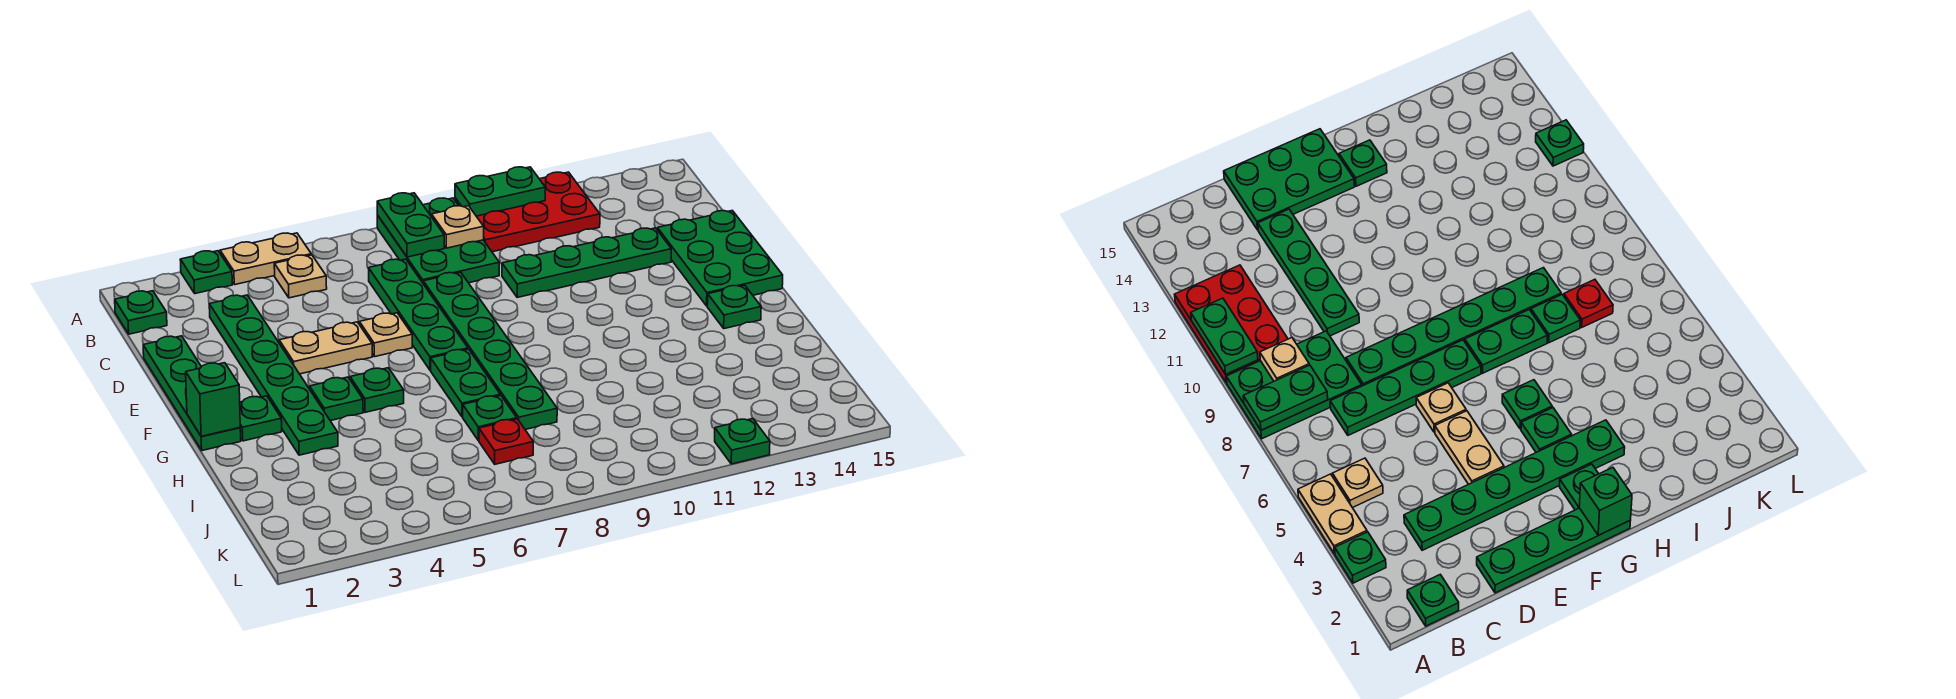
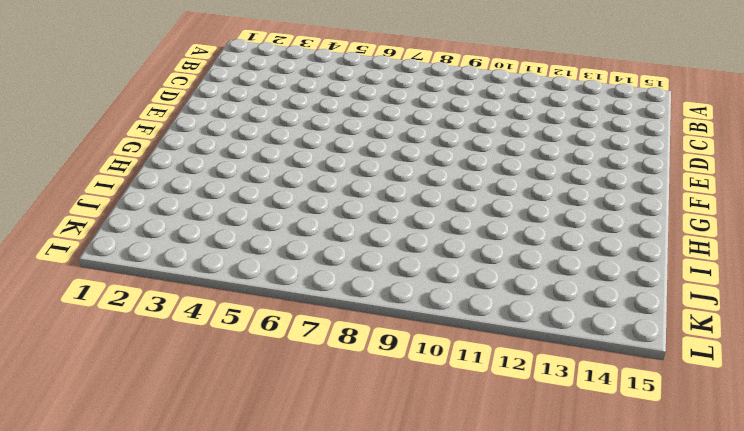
none -> green 1x1 plate [180,251,232,294]
none -> tan 1x2 plate [220,233,311,285]
none -> green 2x3 plate [377,198,499,283]

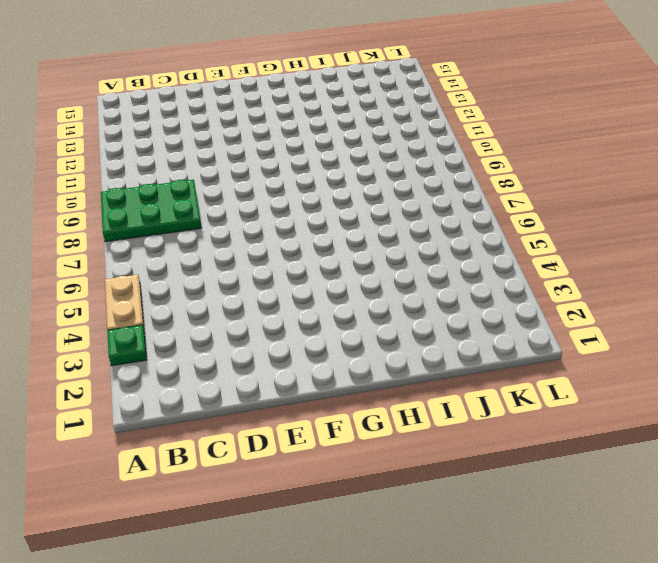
none -> red 2x3 plate [455,172,600,252]
none -> green 1x1 plate [115,291,167,334]
none -> tan 1x1 plate [274,255,327,298]

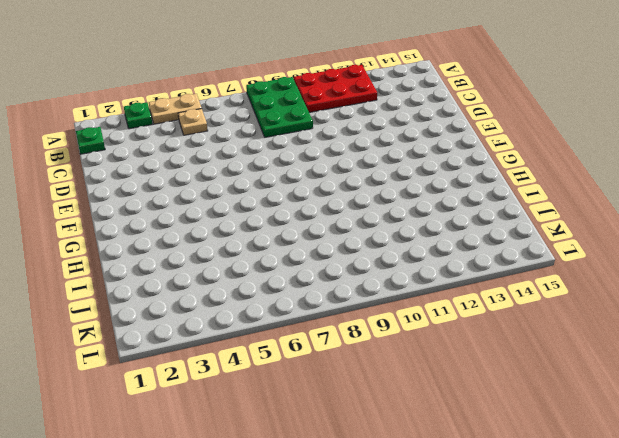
none -> green 1x6 plate [209,295,338,455]
none -> green 1x4 plate [368,259,468,370]
none -> green 1x4 plate [143,336,241,451]

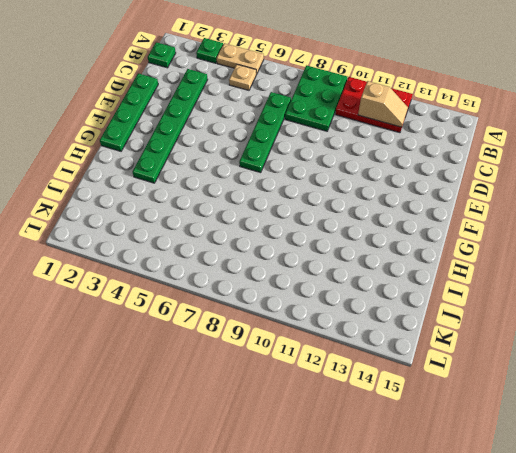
tan 1x2 slope [358,81,408,127] -> none
none -> green 1x6 plate [423,272,557,430]
none -> green 1x4 plate [502,228,671,297]
none -> green 2x3 plate [657,211,783,306]

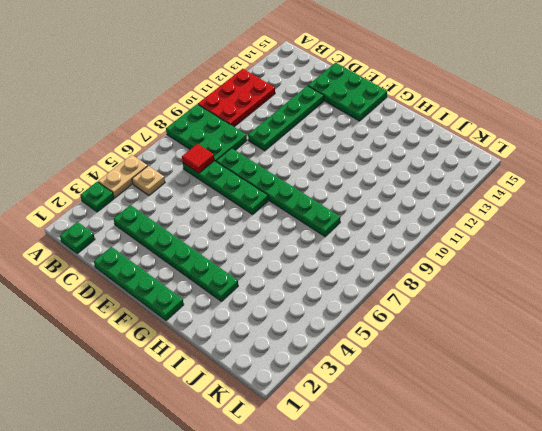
red 1x1 tile [182,144,215,173] -> none
none -> tan 1x2 plate [279,322,372,374]
none -> tan 1x1 plate [359,313,412,357]
none -> green 1x1 plate [240,396,282,441]

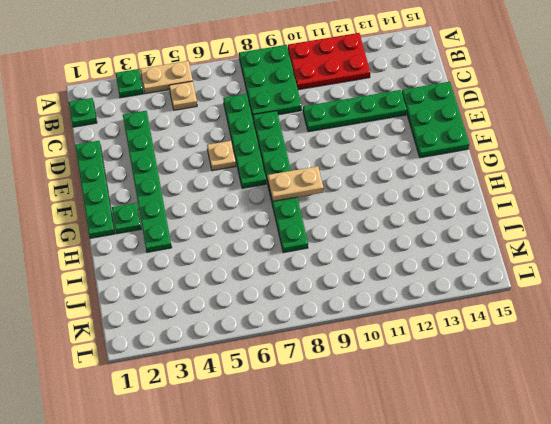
tan 1x2 plate [268,166,323,201] -> tan 1x2 plate moved to [279,322,372,374]
none -> green 1x1 plate [310,377,363,421]
none -> green 1x1 plate [350,368,404,412]
none -> green 1x2 plate [431,349,500,417]

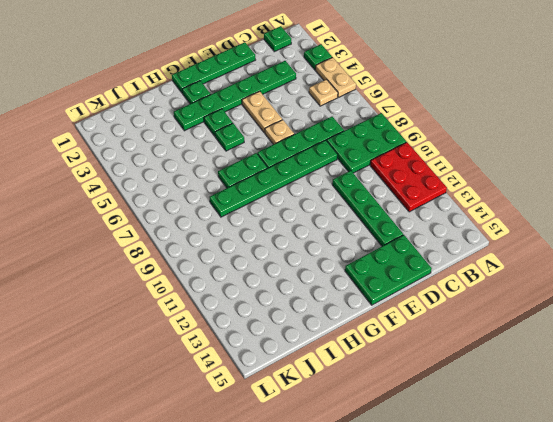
none -> green 1x1 plate [707,285,761,329]
none -> green 1x1 plate [463,396,517,441]
none -> red 1x1 plate [479,419,533,464]

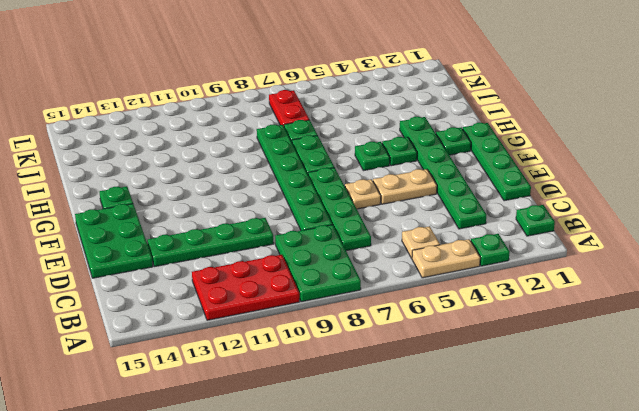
red 1x2 plate [269,90,309,126] -> red 1x1 plate [479,419,533,464]
none -> green 1x1 plate [715,419,770,464]
none -> green 1x2 plate [377,193,444,257]
none -> green 1x2 plate [455,167,545,216]

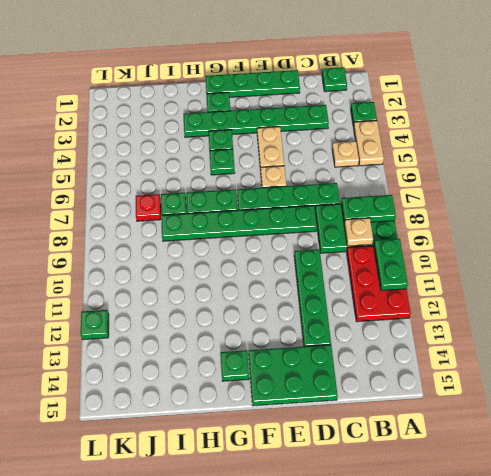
none -> green 1x1 brick [186,363,240,436]

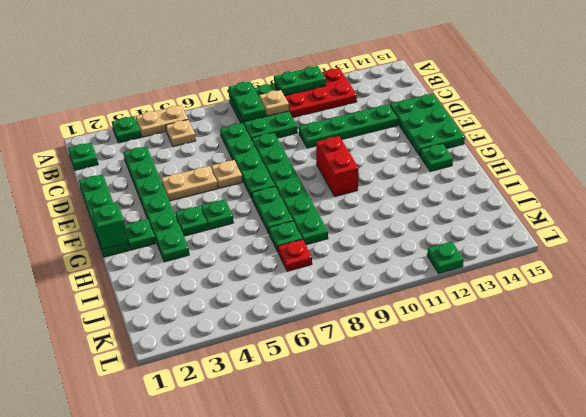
red 1x2 brick [316,136,359,196] -> none

